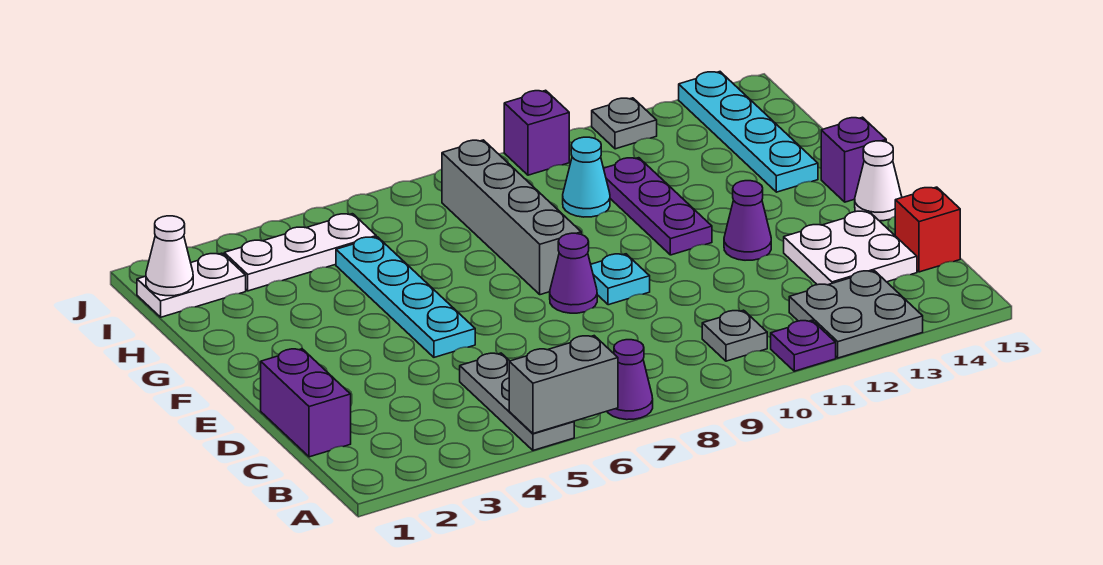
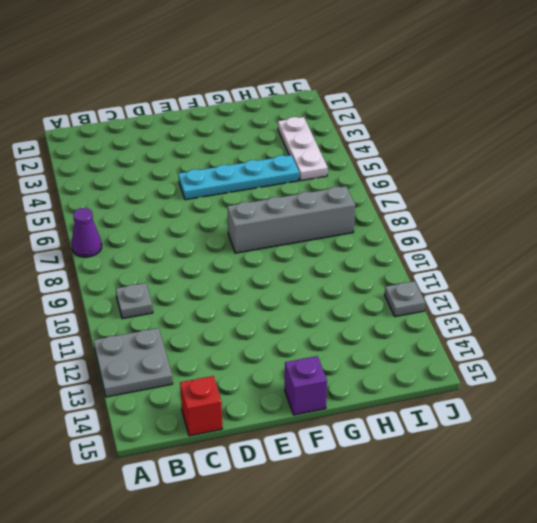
none -> grey 1x3 plate [460,353,574,450]
none -> purple 1x1 plate [771,320,836,371]
none -> purple 1x2 brick [261,349,351,457]

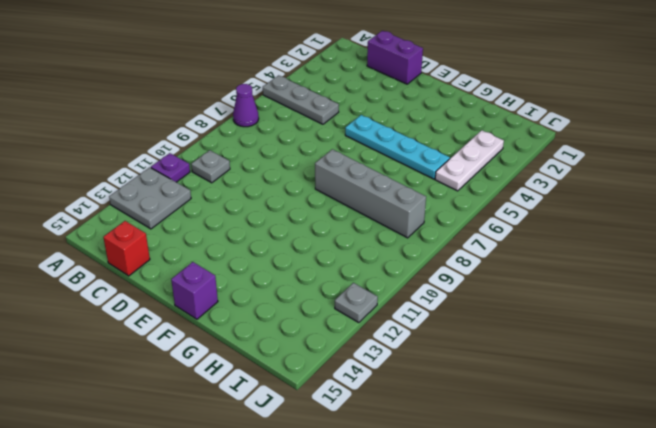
none -> white 2x2 plate [784,211,917,285]
none -> purple 1x1 cone [550,233,597,313]
none -> cyan 1x1 plate [591,254,650,305]

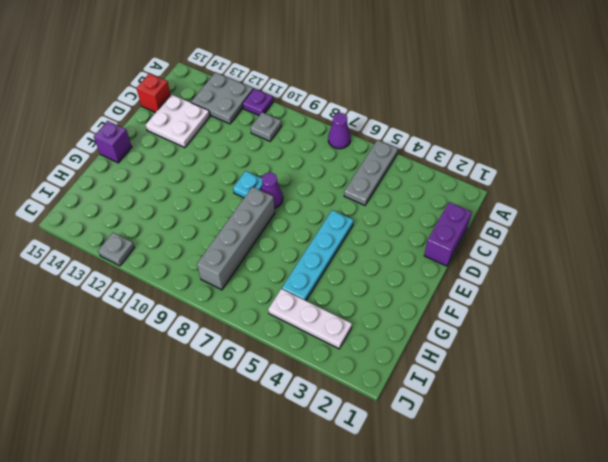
none -> purple 1x1 cone [724,181,771,260]
none -> white 1x1 cone [855,141,902,221]
none -> purple 1x3 plate [604,158,712,255]

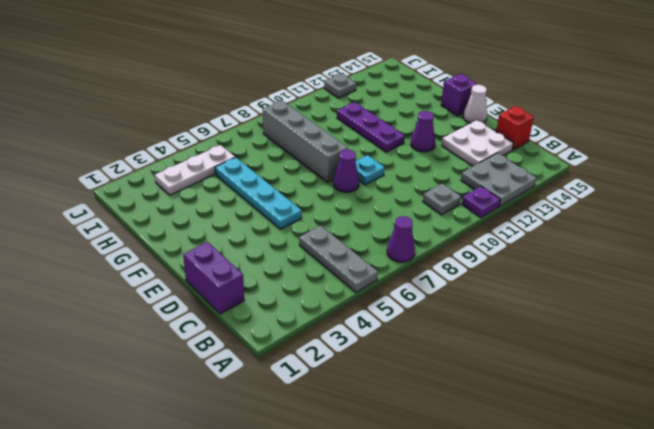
none -> cyan 1x4 plate [679,72,818,192]
none -> cyan 1x1 cone [563,137,610,217]
none -> white 1x2 plate [137,253,246,317]

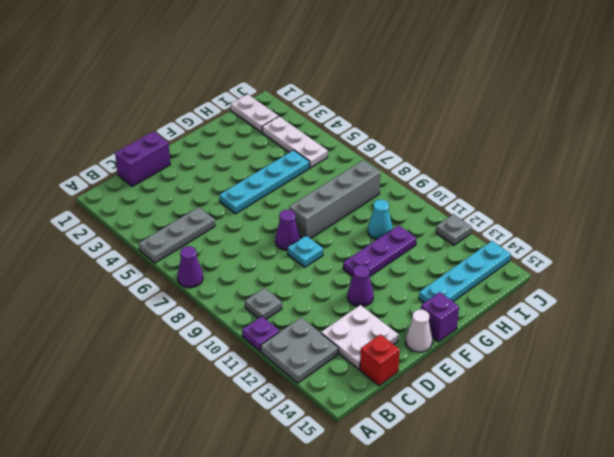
none -> purple 1x1 brick [504,90,569,175]
none -> grey 1x2 brick [509,336,618,434]
none -> white 1x1 cone [146,216,193,296]

